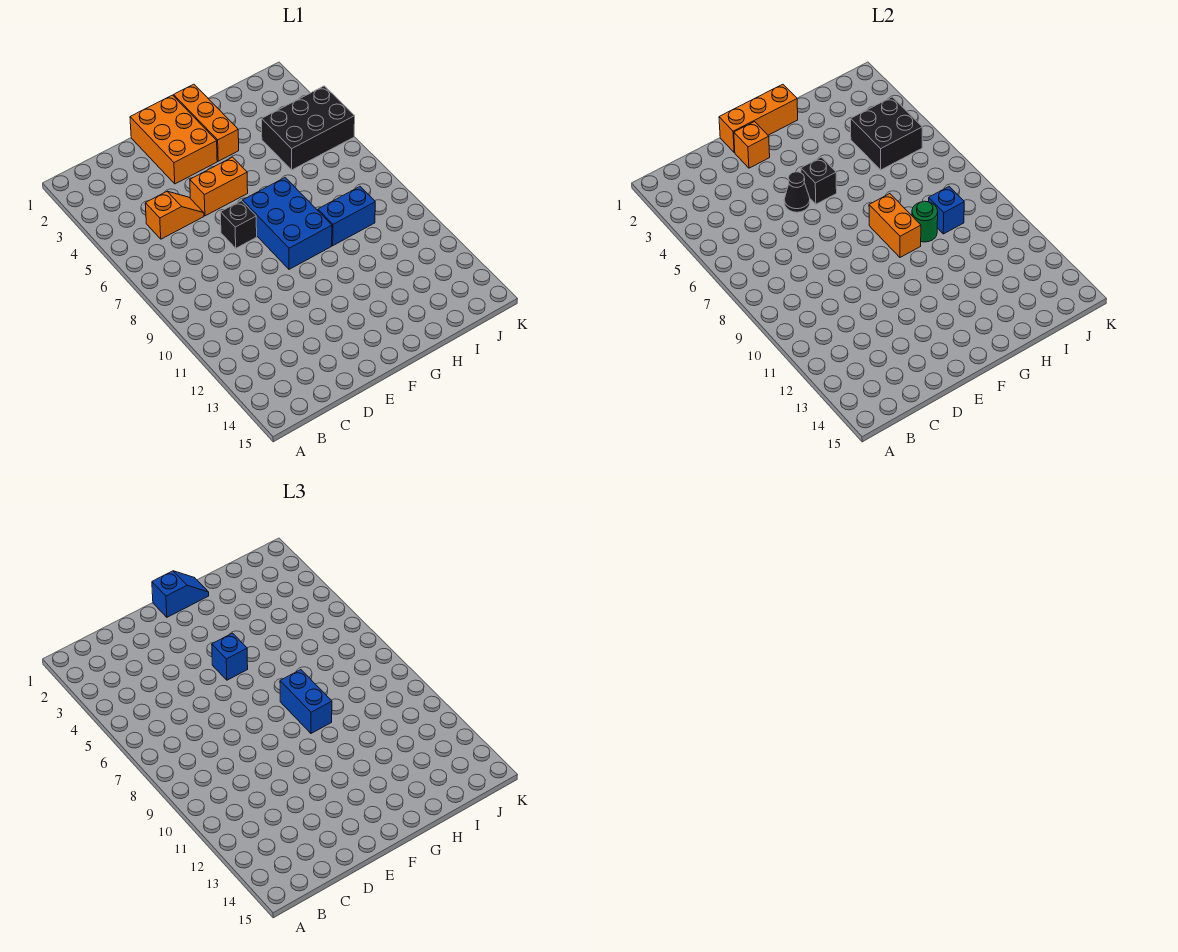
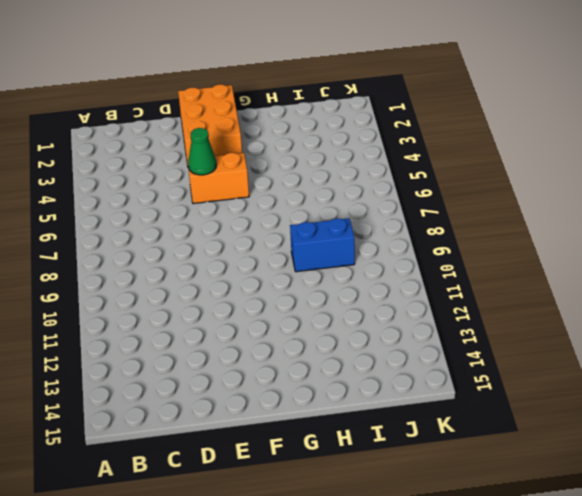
green 1x1 cone [188,128,216,175] -> black 1x1 cone [784,172,810,212]
none -> orange 1x2 slope [145,191,204,239]
none -> black 1x1 brick [220,201,257,248]
none -> blue 2x3 brick [243,178,332,269]

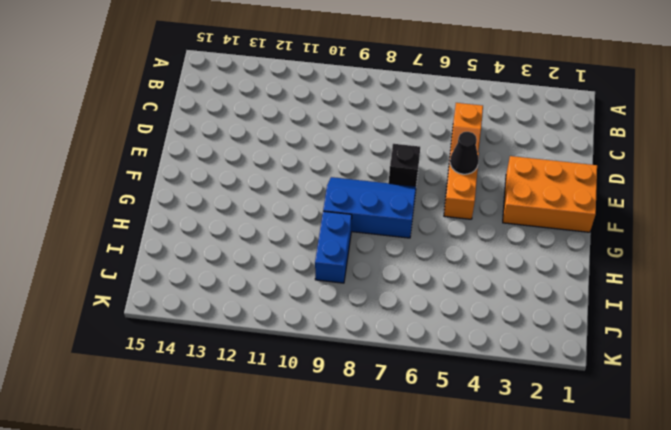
blue 2x3 slope [323,177,416,238] -> blue 2x3 brick [243,178,332,269]
none -> orange 1x3 brick [174,84,239,161]
none -> black 2x3 brick [262,86,355,170]
none -> orange 1x3 brick [719,84,798,152]

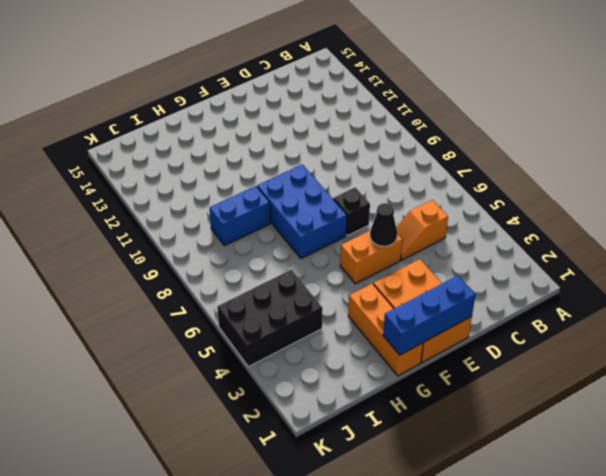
blue 1x3 brick [383,276,475,355] -> orange 1x3 brick [719,84,798,152]
none -> orange 1x1 brick [734,122,770,168]
none -> black 1x1 brick [801,157,837,204]
none -> orange 1x2 brick [869,194,921,257]

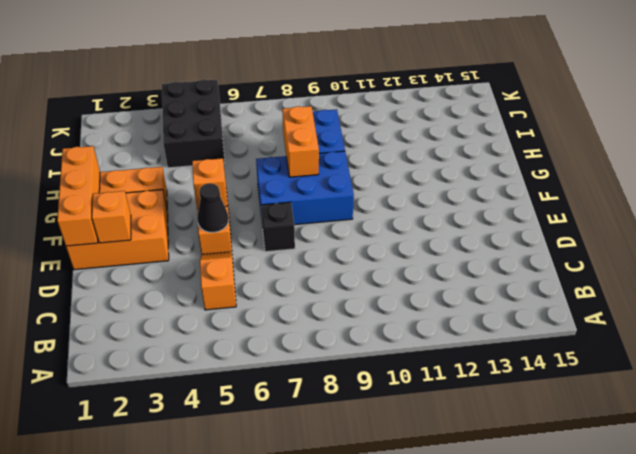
orange 1x1 brick [192,158,228,209] -> black 1x1 brick [801,157,837,204]
orange 1x2 brick [283,106,319,177] -> orange 1x2 brick turned to [869,194,921,257]
none -> green 1x1 round brick [912,201,938,242]
none -> black 2x2 brick [851,97,922,170]
none -> blue 1x1 brick [929,187,964,234]

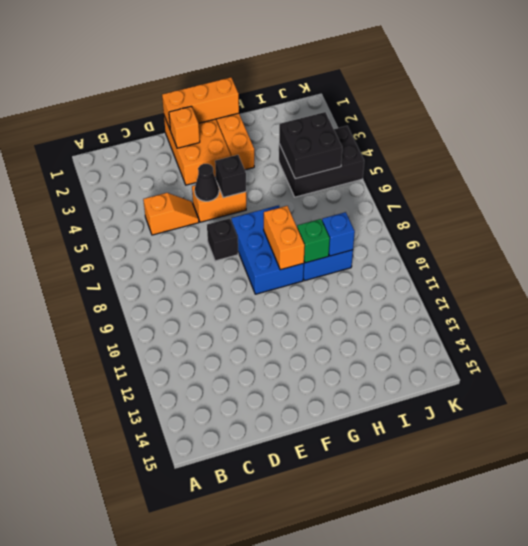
green 1x1 brick [297,219,330,263] -> green 1x1 round brick [912,201,938,242]
none -> blue 1x2 slope [152,571,209,617]
none -> blue 1x1 brick [212,633,248,680]
none -> blue 1x2 brick [280,670,332,733]

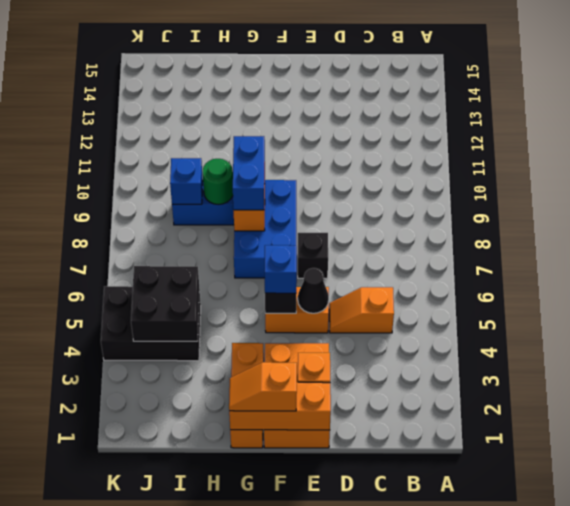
orange 1x2 slope [229,362,297,411] -> blue 1x2 slope [152,571,209,617]

